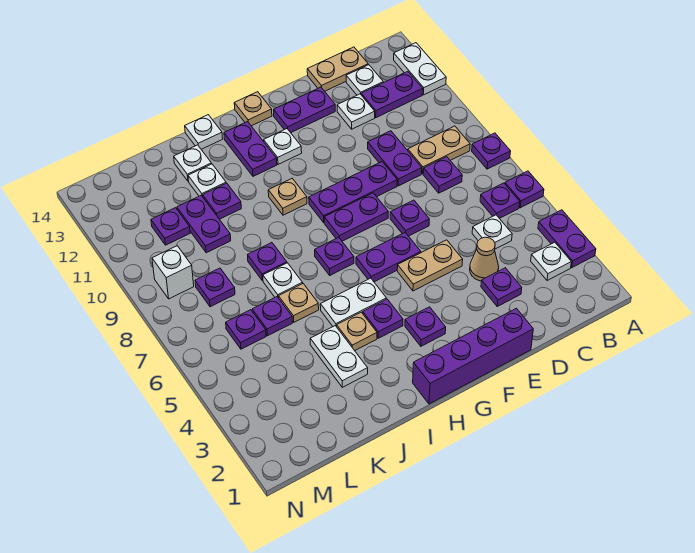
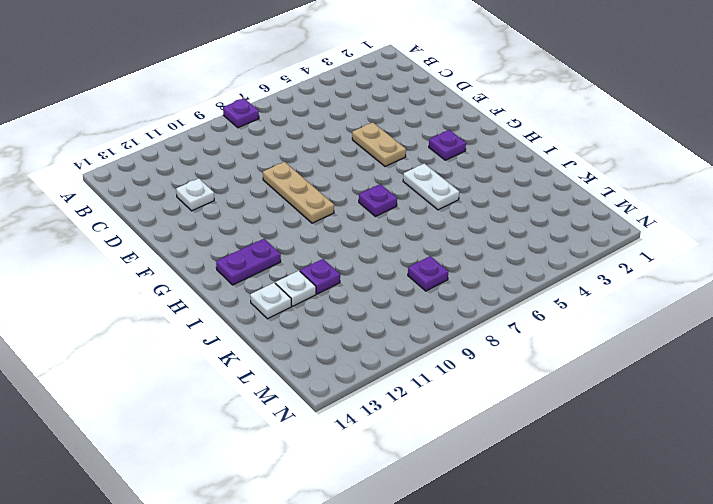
tan 1x3 plate [263,162,334,223] -> purple 1x3 plate [309,162,397,222]
none -> purple 1x2 plate [538,210,596,268]
none -> purple 1x1 plate [505,171,544,208]
none -> white 1x2 plate [394,43,446,95]
none -> white 1x1 plate [531,242,571,281]

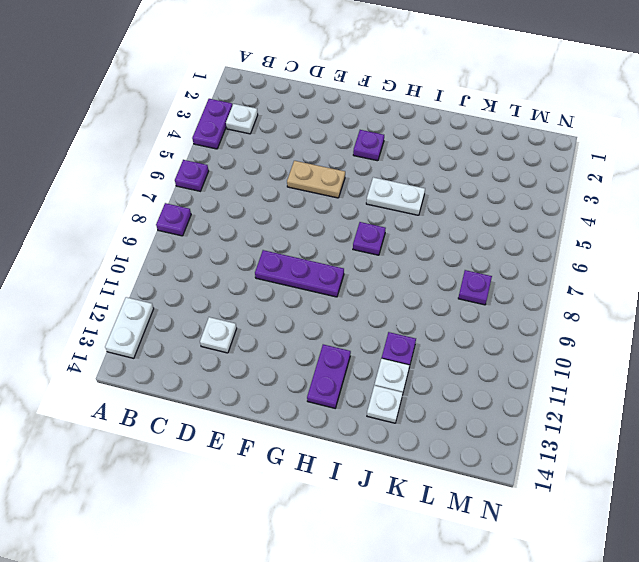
none -> purple 1x1 plate [480,183,520,218]
none -> tan 1x2 plate [408,126,470,174]
none -> purple 1x2 plate [361,71,423,118]
none -> white 1x1 plate [472,215,512,249]

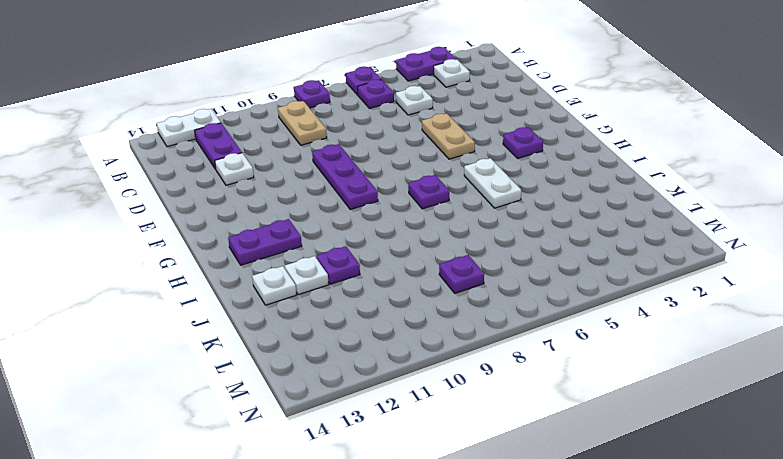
none -> purple 1x1 plate [423,157,462,193]
none -> white 1x1 plate [346,65,383,95]
none -> tan 1x2 plate [307,47,368,91]
none -> purple 1x1 plate [481,268,522,306]

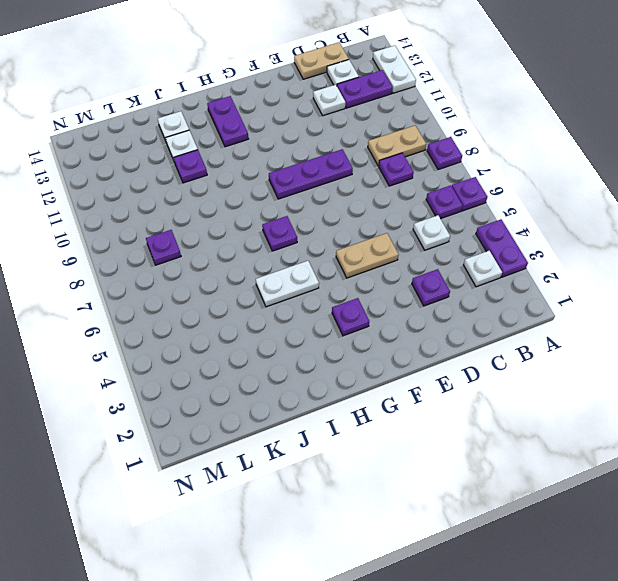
none -> tan 1x1 cone [470,237,499,281]
none -> purple 1x2 plate [368,131,422,186]
none -> purple 1x4 brick [413,308,533,404]
none -> purple 1x1 plate [390,200,429,236]

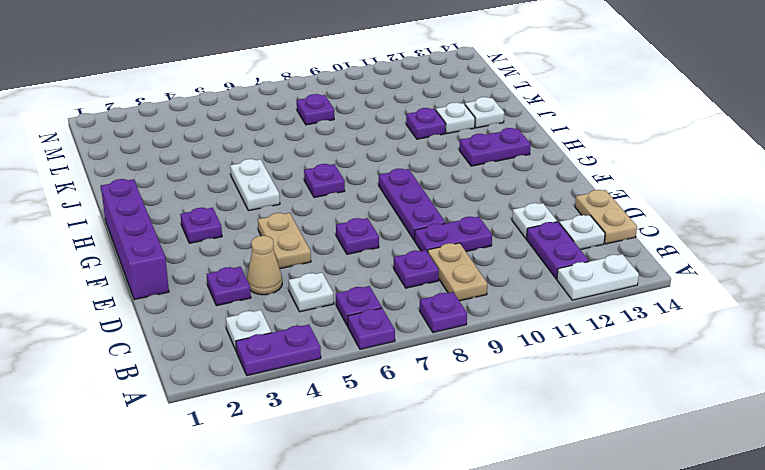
none -> purple 1x2 plate [274,87,335,133]
none -> purple 1x2 plate [356,232,421,282]
none -> purple 1x2 plate [324,193,388,241]
none -> white 1x1 plate [264,129,302,164]

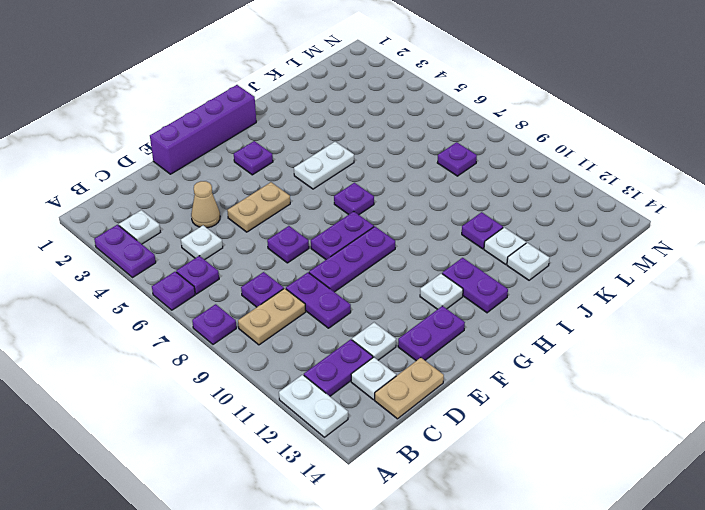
none -> purple 1x1 plate [481,268,522,306]
none -> purple 1x2 plate [356,232,421,282]
none -> tan 1x1 plate [234,92,272,126]
none -> purple 1x1 plate [363,299,403,338]

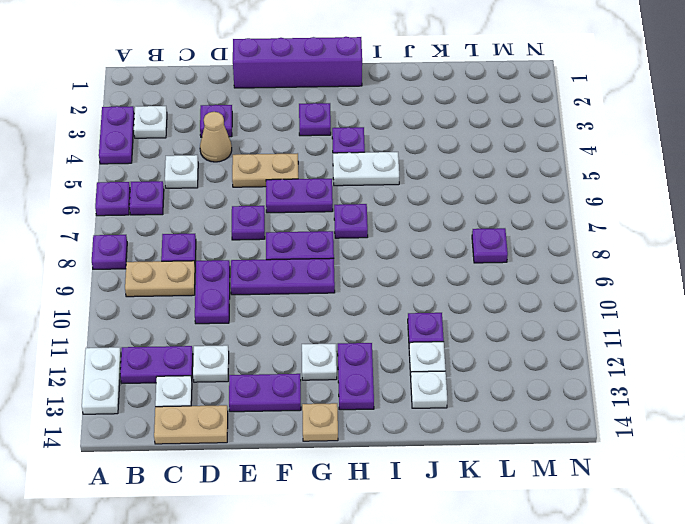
none -> tan 1x1 plate [268,179,307,215]
none -> tan 1x1 plate [337,312,377,351]
none -> white 1x1 plate [185,115,223,149]
none -> white 1x2 plate [310,326,368,387]

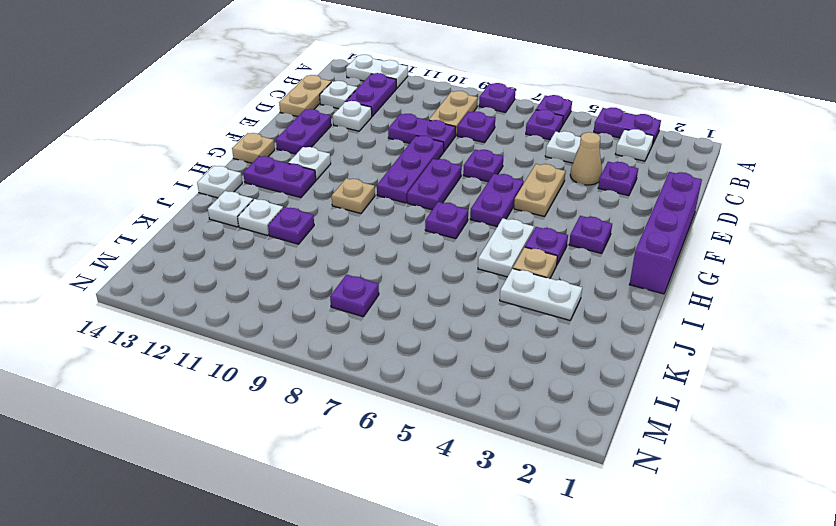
none -> tan 1x1 plate [278,284,319,322]
none -> white 1x1 plate [263,263,303,298]
none -> purple 1x1 plate [248,243,287,281]
none -> purple 1x1 plate [252,297,292,336]

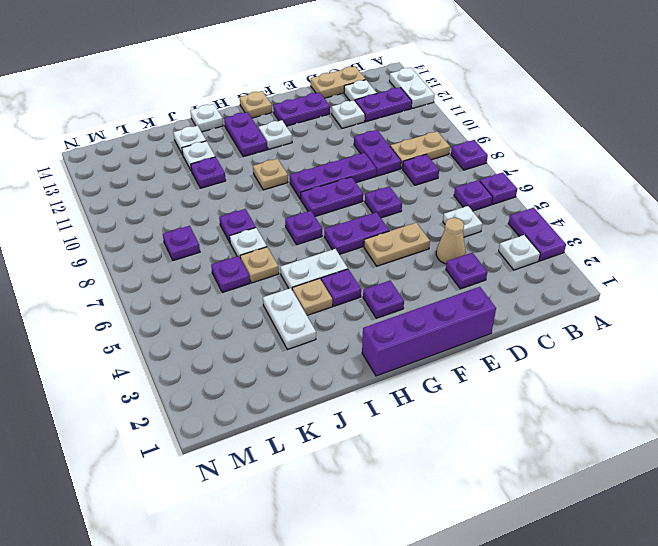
none -> purple 1x2 plate [177,196,231,253]
none -> purple 1x1 plate [226,310,266,349]
none -> purple 1x1 plate [151,208,190,245]
none -> white 1x1 brick [152,246,194,299]

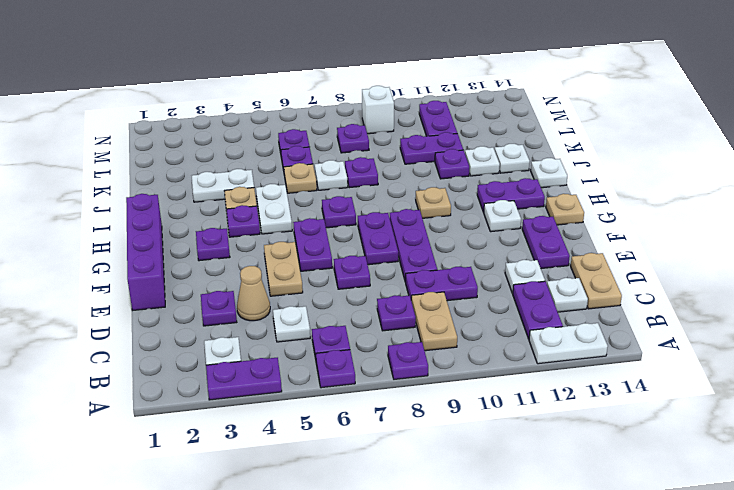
purple 1x2 plate [419,101,457,136] -> purple 1x1 plate [151,208,190,245]

